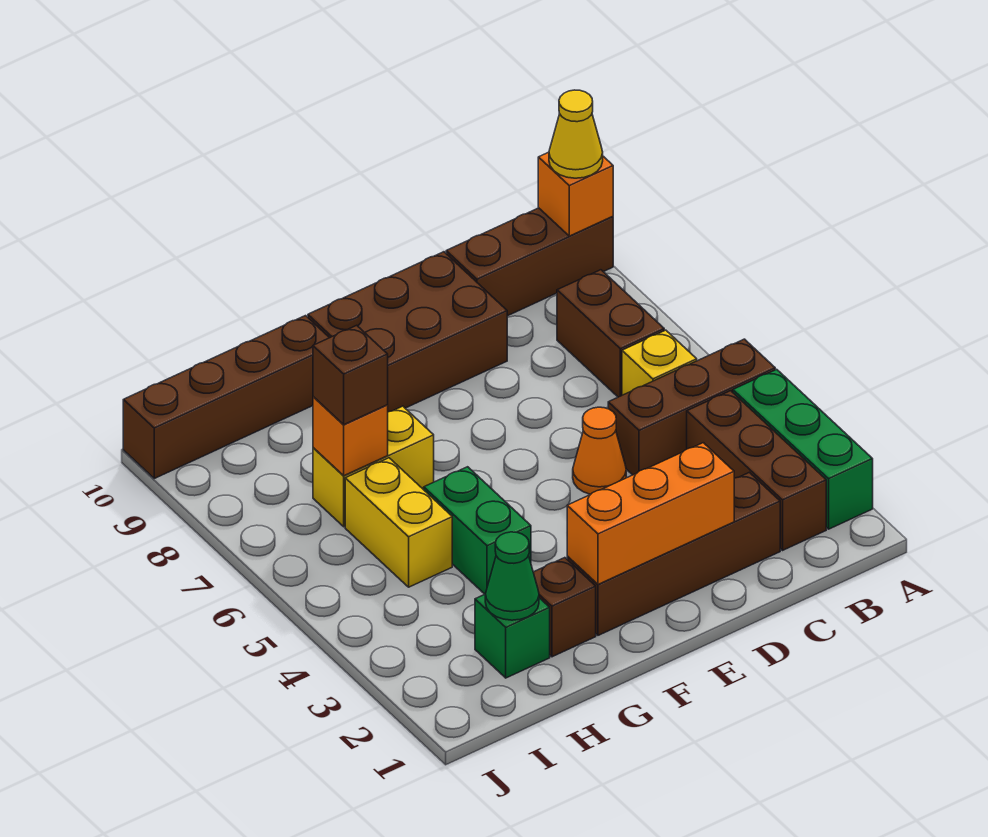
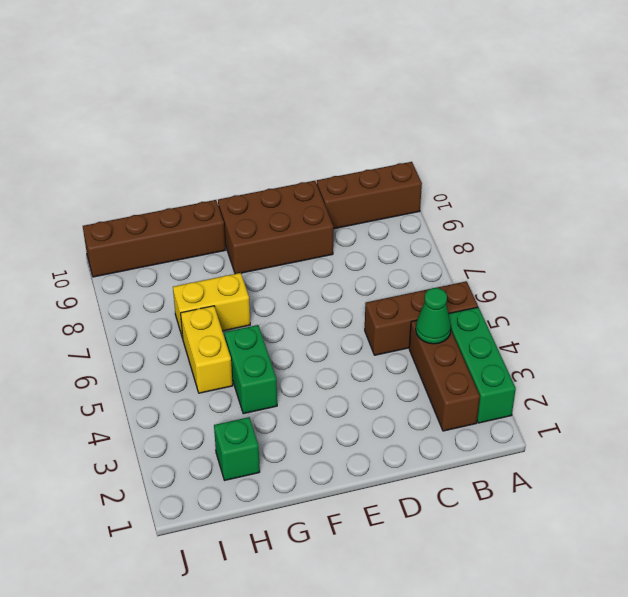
green 1x1 cone [416,288,451,344] -> green 1x1 cone moved to [485,532,539,620]
none -> yellow 1x1 brick [622,330,697,395]
none -> brown 1x2 brick [557,270,664,397]
none -> brown 1x4 brick [567,472,780,635]

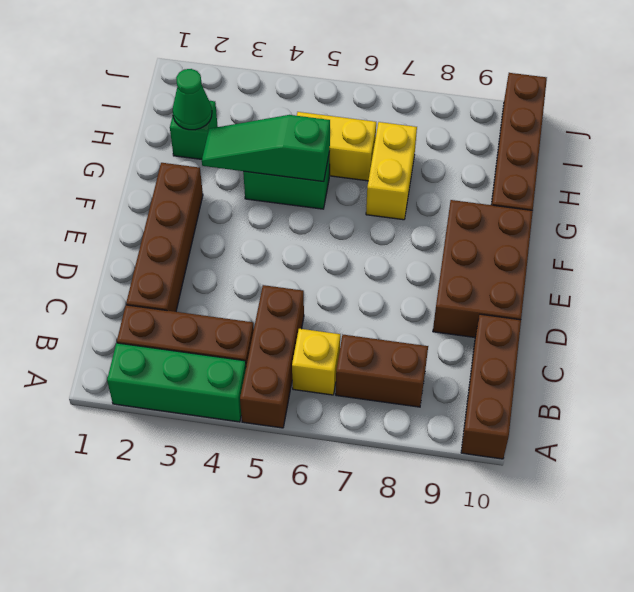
green 1x3 slope [202,115,330,182] -> none
none -> orange 1x1 cone [573,407,626,494]
none -> brown 1x1 brick [533,558,596,657]
none -> orange 1x1 brick [538,152,613,236]

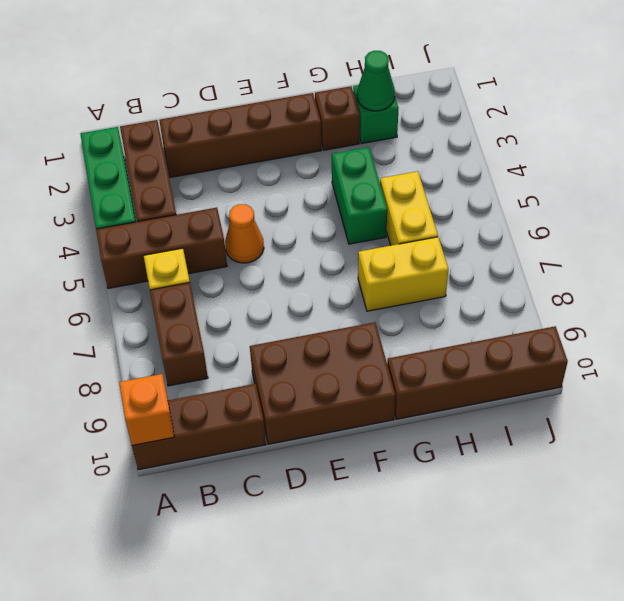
none -> orange 1x3 brick [567,443,734,584]
none -> orange 1x1 brick [313,397,388,476]
none -> yellow 1x1 cone [549,90,603,178]

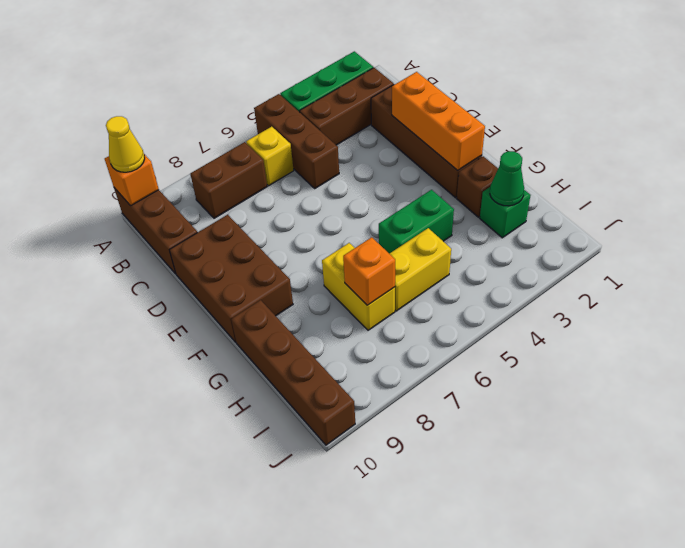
none -> orange 1x1 cone [573,407,626,494]
none -> brown 1x1 brick [313,325,388,425]

